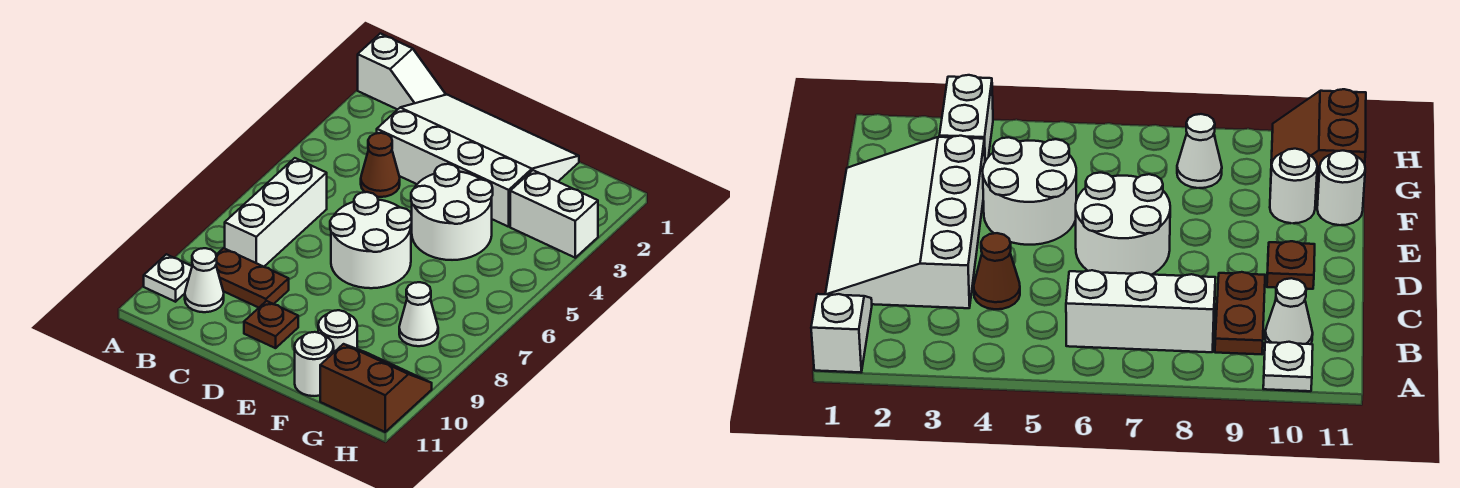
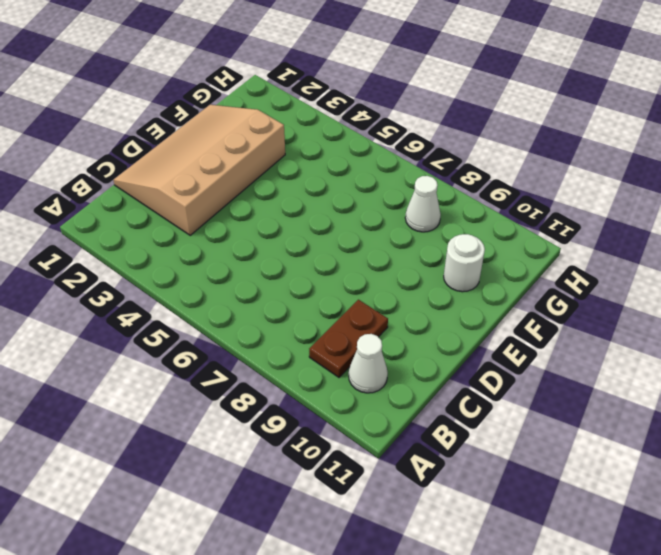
tan 3x4 slope [113,105,285,235] -> white 3x4 slope [377,95,579,227]
none -> white 1x2 slope [358,34,445,110]
none -> white 1x1 plate [144,254,192,302]
none -> white 1x3 brick [225,158,327,267]

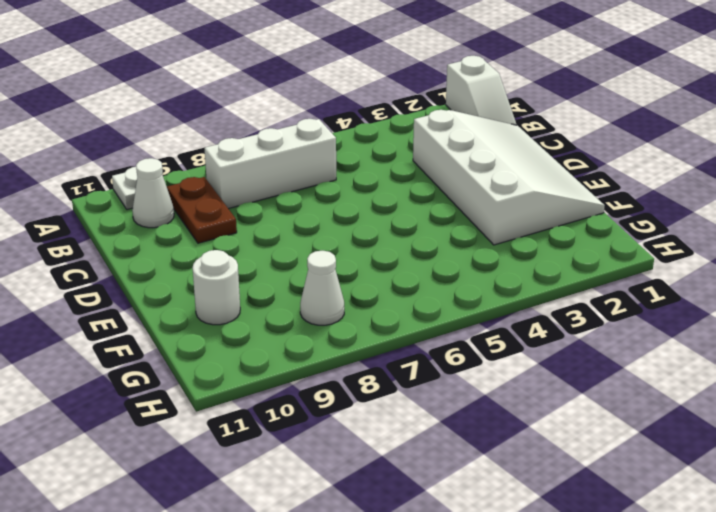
none -> brown 1x1 cone [361,133,400,197]
none -> white 2x2 round brick [330,192,412,288]
none -> brown 1x1 plate [244,301,298,348]

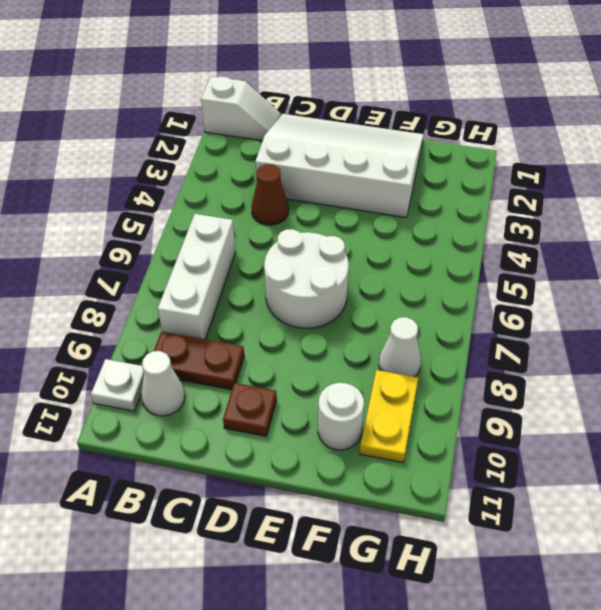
yellow 1x2 plate [360,370,418,463] -> brown 2x2 slope [320,344,432,432]
none -> white 2x2 round brick [411,164,493,260]
none -> white 1x1 round brick [295,332,334,396]
none -> white 1x2 brick [510,170,598,258]

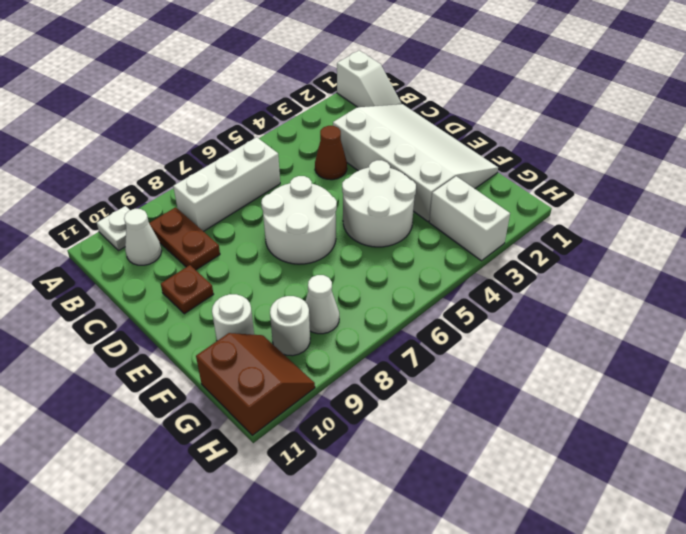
white 1x1 round brick [270,296,310,356] -> white 1x1 round brick moved to [295,332,334,396]

